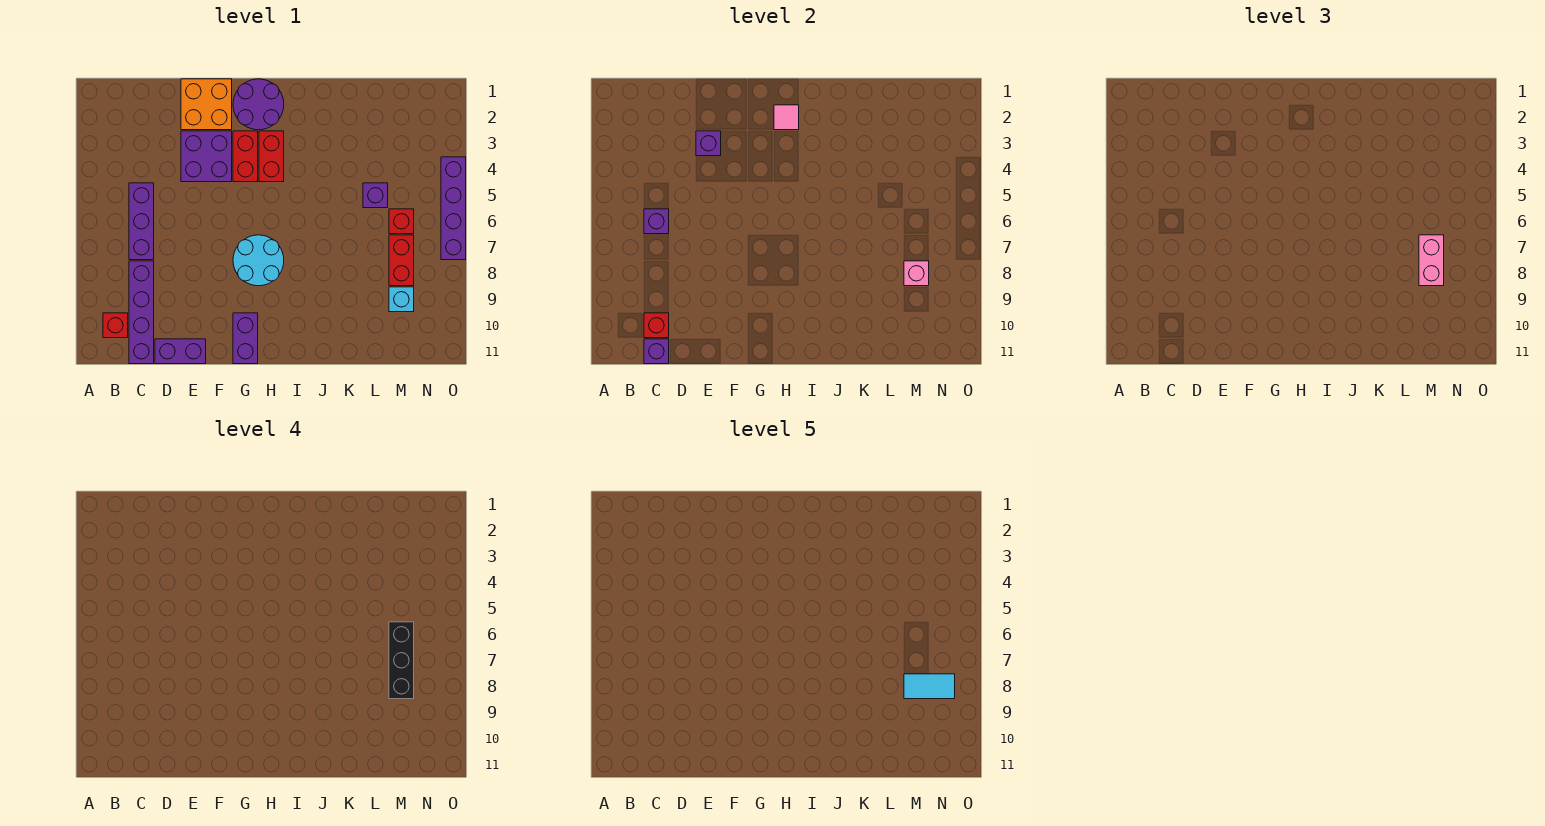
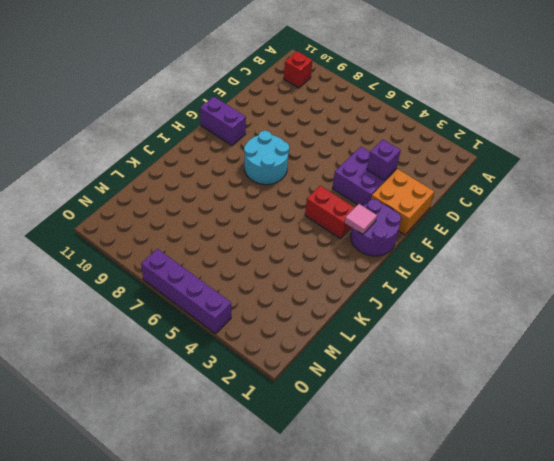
none -> purple 1x3 brick [129,183,154,260]
none -> purple 1x4 brick [129,261,154,364]
none -> purple 1x2 brick [155,339,206,364]

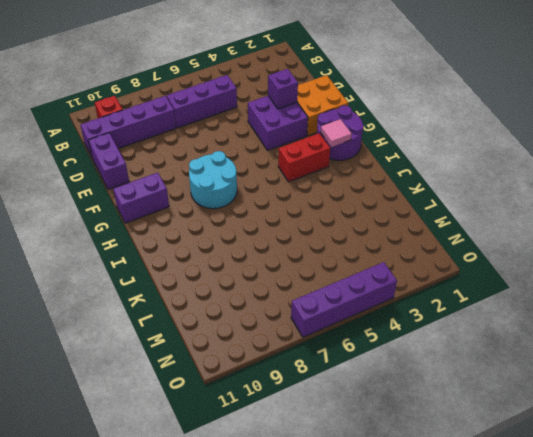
none -> red 1x2 brick [233,131,258,182]
none -> purple 1x1 brick [363,183,388,208]
none -> red 1x1 brick [389,209,414,234]

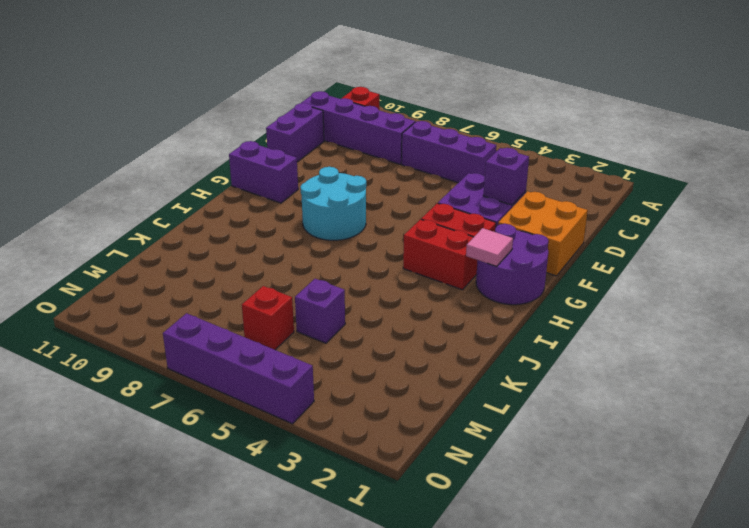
none -> red 1x2 brick [389,235,414,286]
none -> cyan 1x1 brick [389,287,414,312]
none -> purple 1x1 brick [644,209,669,234]

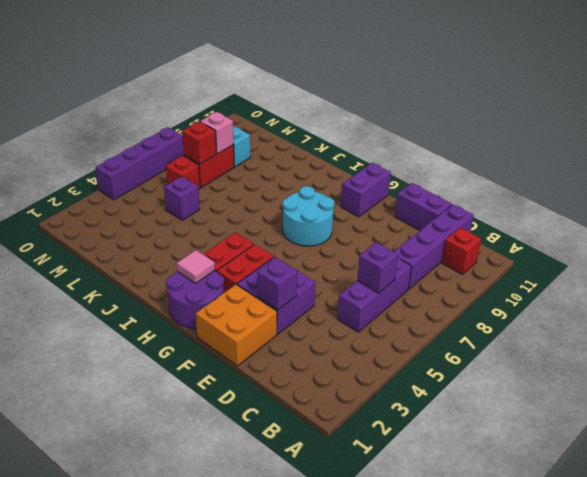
red 1x1 brick [182,122,216,164] -> red 1x1 brick moved to [644,313,669,338]
none -> purple 1x1 brick [644,339,669,364]
none -> pink 1x2 brick [1419,235,1444,286]
none -> black 1x3 brick [389,622,414,699]

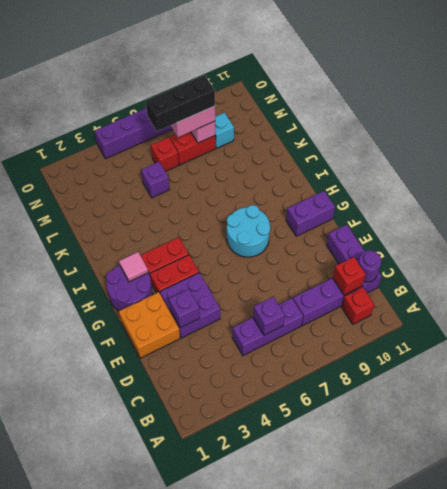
purple 1x1 round brick [358,251,381,282] -> purple 1x1 brick [644,339,669,364]
none -> cyan 1x2 tile [904,674,955,699]

